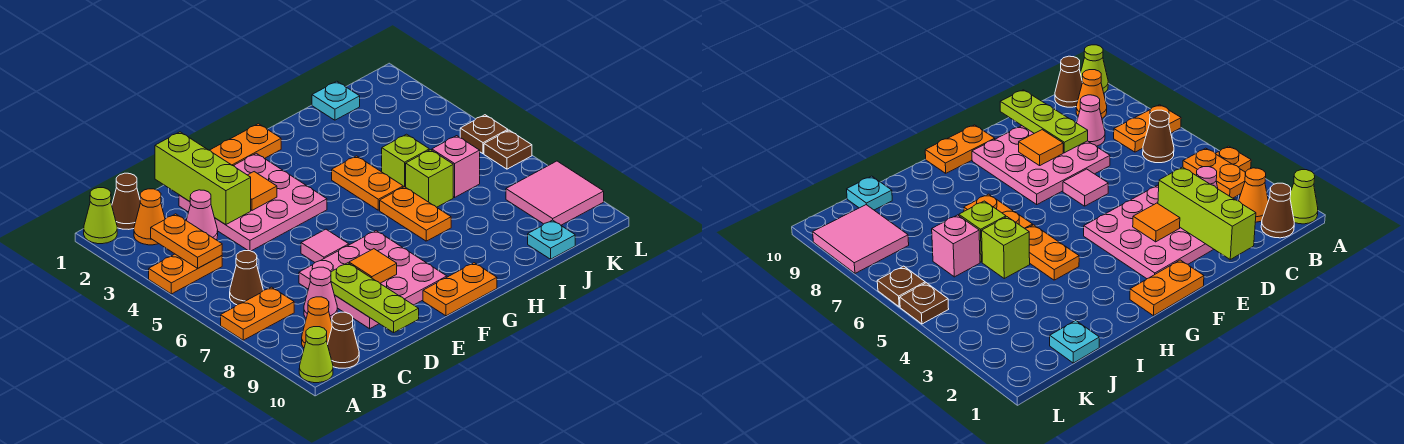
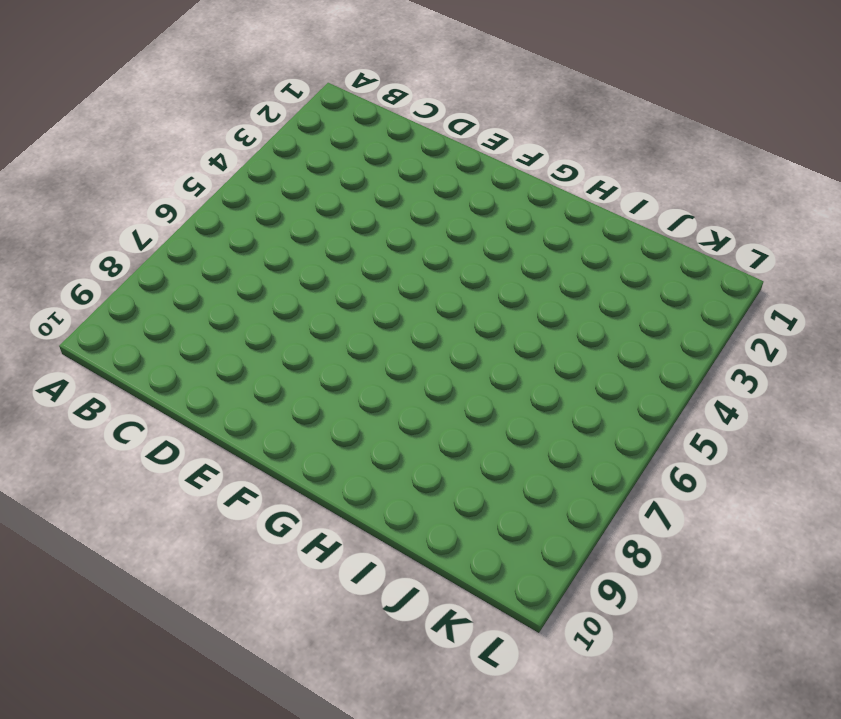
none -> lime 1x1 cone [84,188,117,244]
none -> orange 1x2 plate [149,254,222,294]
none -> orange 1x2 plate [221,287,294,340]
none -> lime 1x1 cone [299,327,333,383]

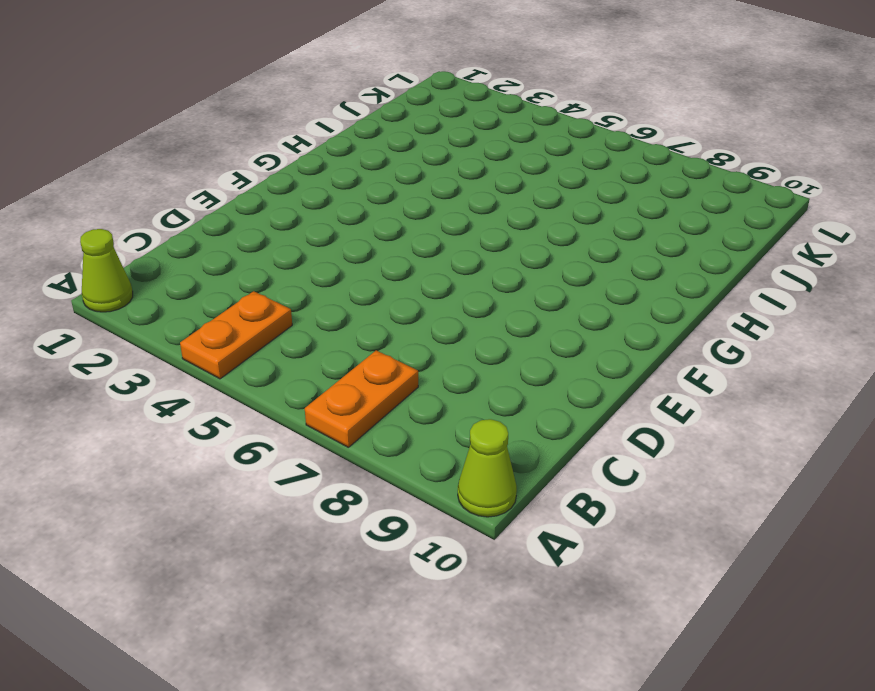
none -> brown 1x1 cone [112,173,140,229]
none -> orange 1x1 cone [134,189,165,245]
none -> brown 1x1 cone [230,251,263,305]
none -> orange 1x1 cone [302,297,332,348]

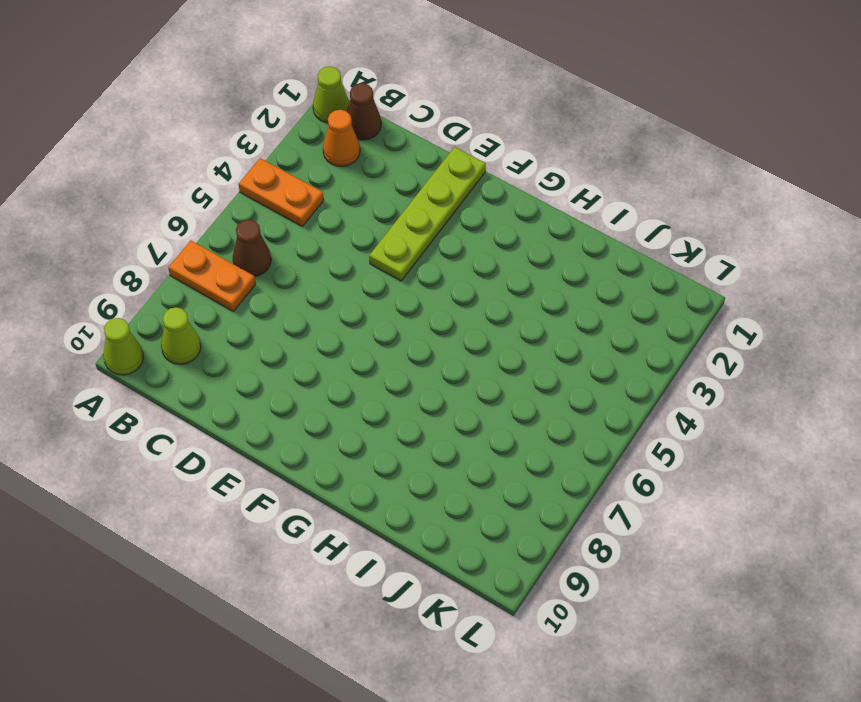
lime 1x1 cone [161,307,201,364] -> orange 1x1 cone [302,297,332,348]
lime 1x4 plate [369,147,486,281] -> pink 3x3 plate [179,153,327,251]
none -> brown 1x1 cone [328,312,359,368]
none -> pink 1x1 cone [186,190,218,240]
none -> pink 1x1 cone [304,267,337,321]
none -> pink 3x3 plate [299,231,447,329]

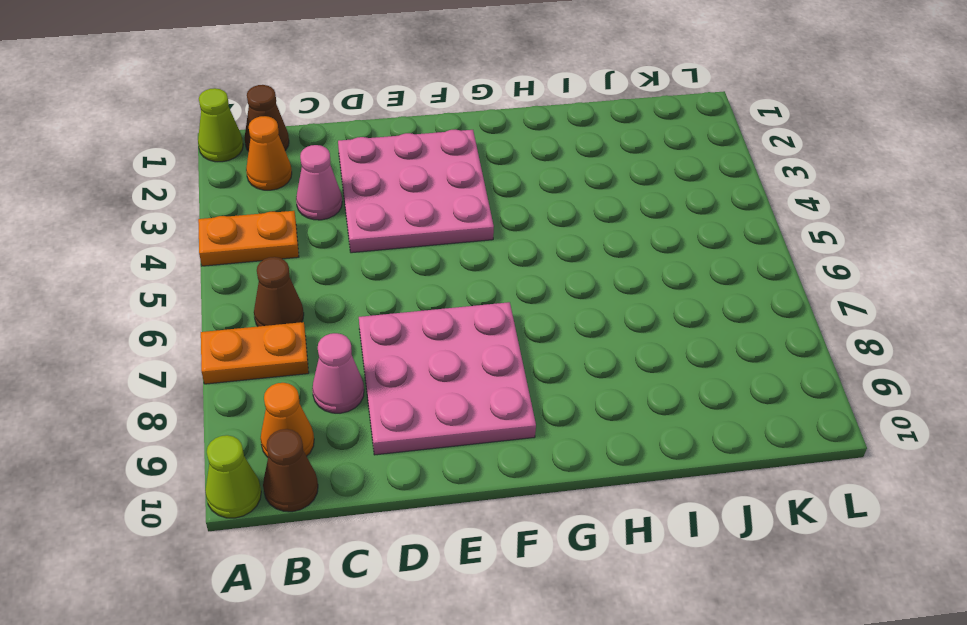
none -> pink 1x1 tile [301,229,349,262]
none -> orange 1x2 plate [210,124,281,166]
none -> orange 1x2 plate [423,263,497,316]
none -> orange 1x2 plate [332,156,403,210]

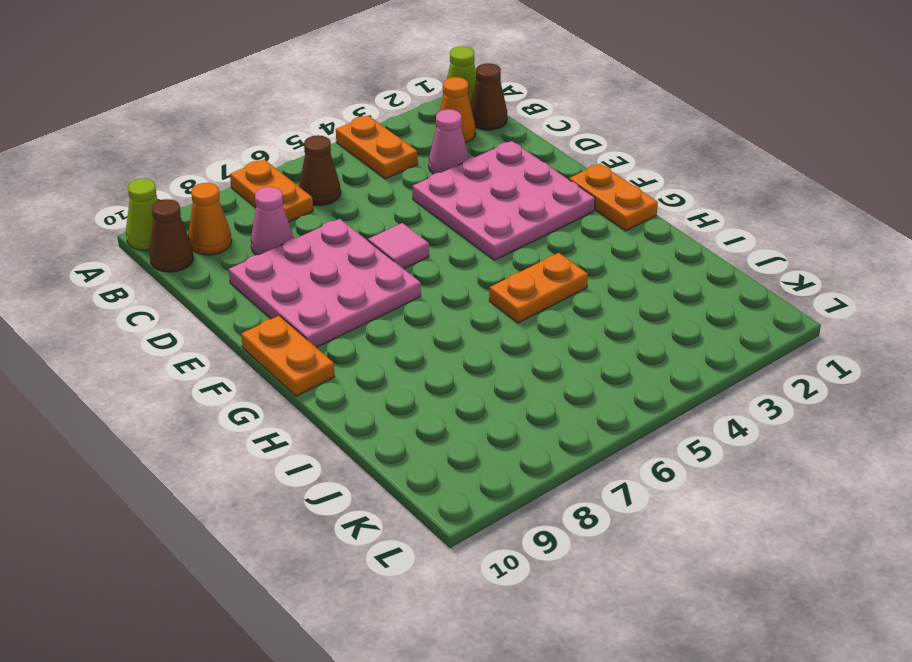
none -> orange 1x2 plate [380,187,451,241]
none -> lime 1x1 brick [382,134,429,187]
none -> lime 1x1 brick [406,150,453,207]
none -> cyan 1x1 plate [312,81,360,120]

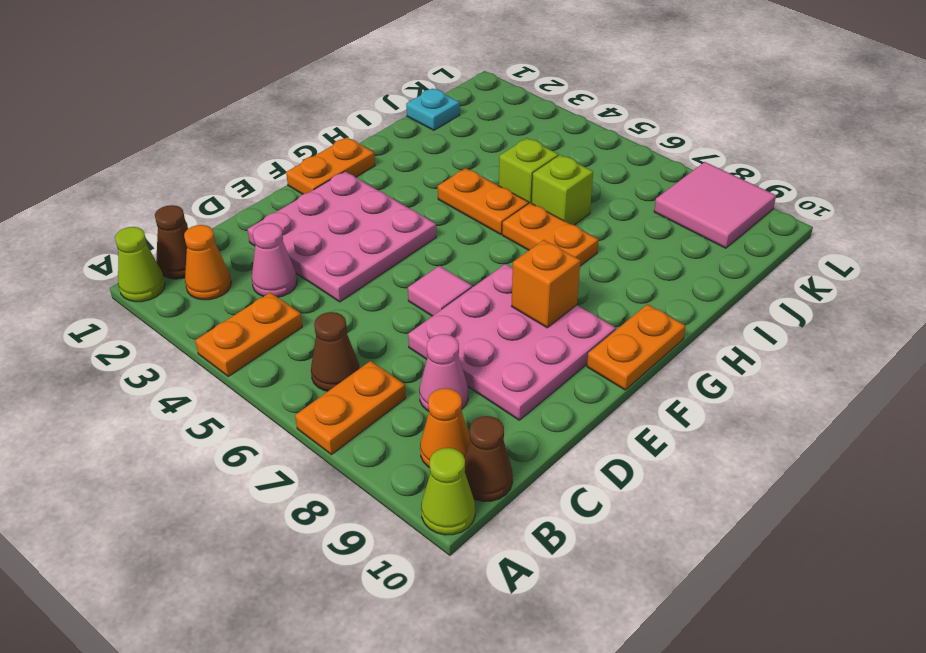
orange 1x1 brick [512,240,581,328] -> none
none -> pink 1x1 brick [432,136,480,197]
none -> cyan 1x1 plate [528,220,575,259]
none -> brown 1x1 plate [460,115,508,154]
none -> brown 1x1 plate [484,130,532,169]

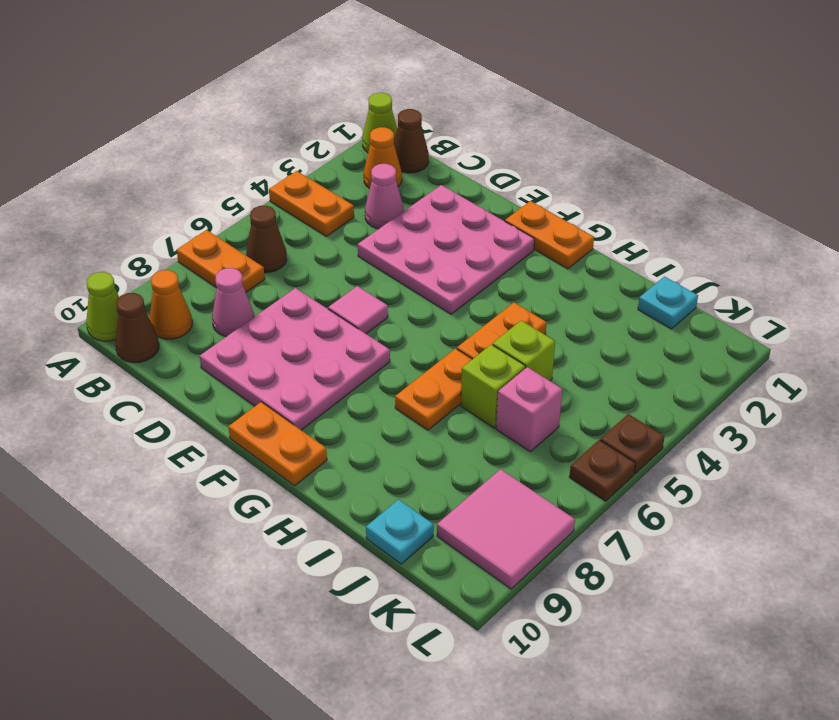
none -> orange 1x2 plate [151,214,222,268]
none -> lime 1x3 brick [155,132,251,225]
none -> lime 1x3 plate [331,263,419,333]
none -> orange 1x1 tile [248,172,277,210]

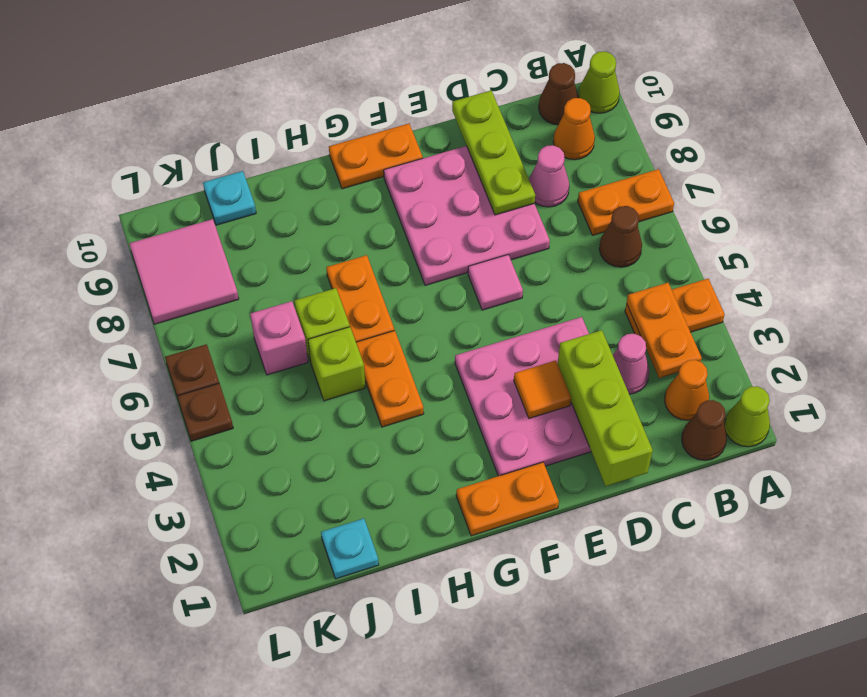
none -> orange 1x1 tile [349,249,397,283]

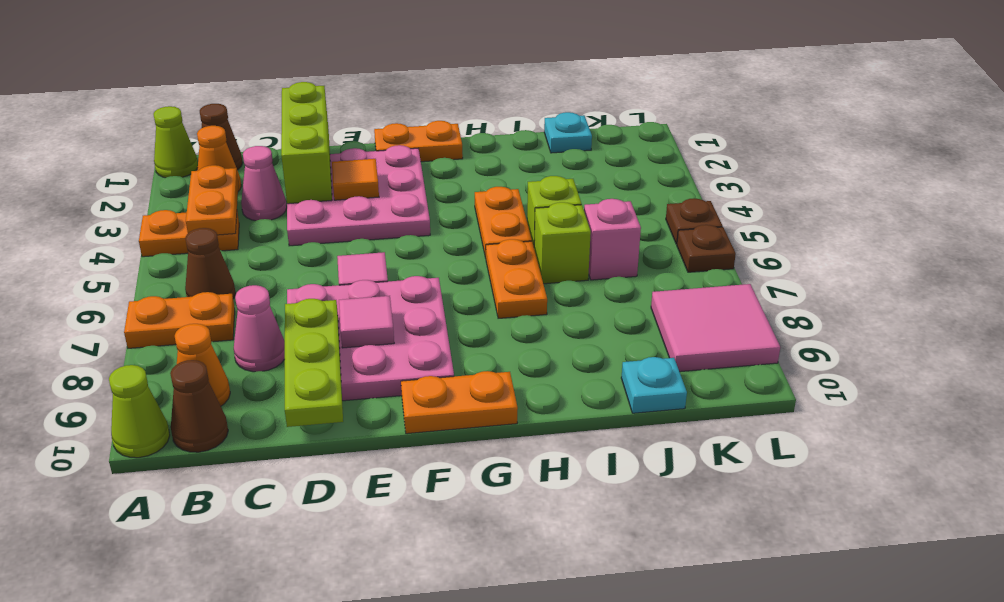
pink 1x1 tile [339,296,394,348] -> orange 1x1 tile [349,249,397,283]

